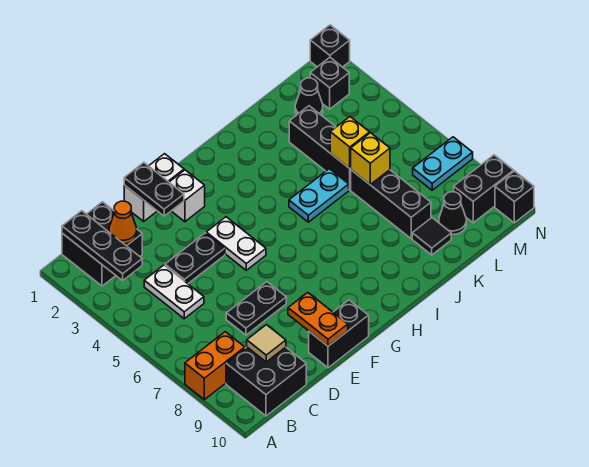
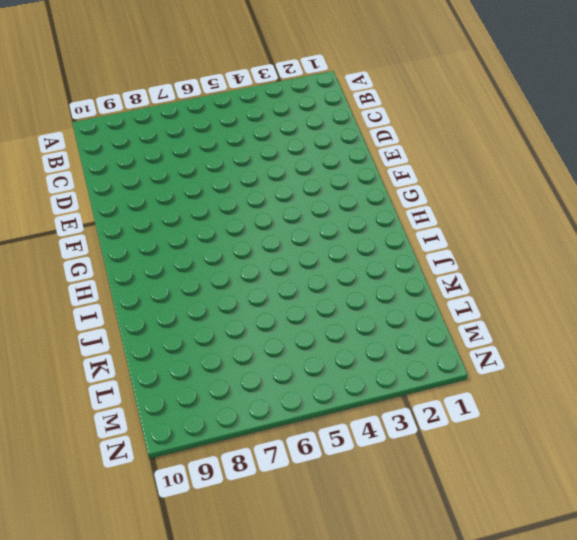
none -> orange 1x2 brick [185,332,245,399]
none -> black 2x2 brick [62,202,142,286]
none -> black 2x2 brick [226,347,306,416]

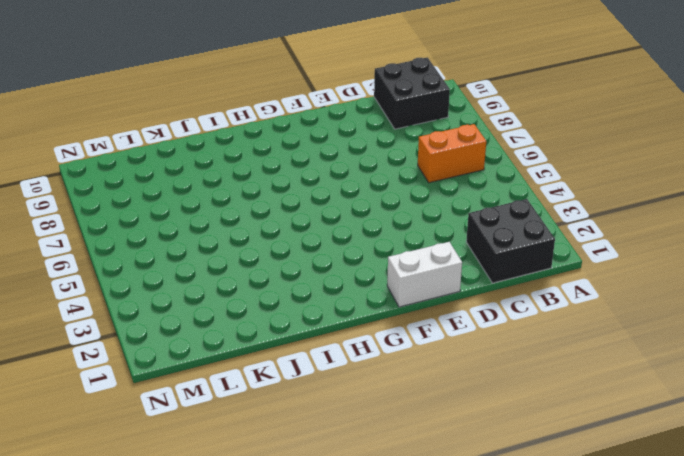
orange 1x2 brick [418,124,486,183] -> orange 1x2 brick moved to [185,332,245,399]
none -> white 1x2 plate [144,265,204,319]
none -> black 1x2 plate [165,233,225,284]
none -> black 1x2 plate [226,282,286,335]

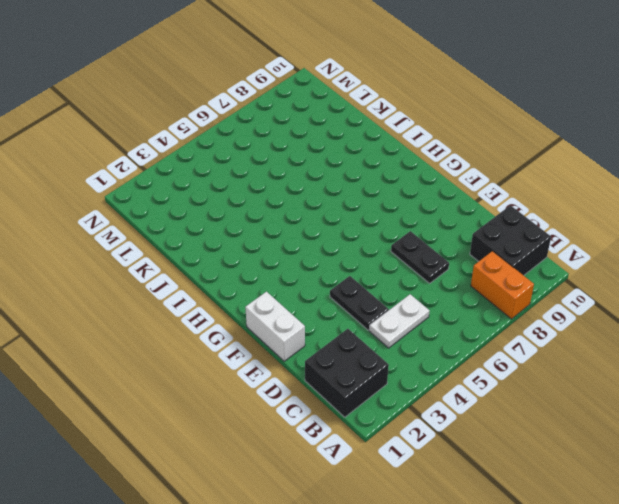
none -> black 1x2 brick [309,300,369,368]
none -> white 1x1 brick [169,170,205,222]
none -> white 1x2 plate [206,217,266,270]

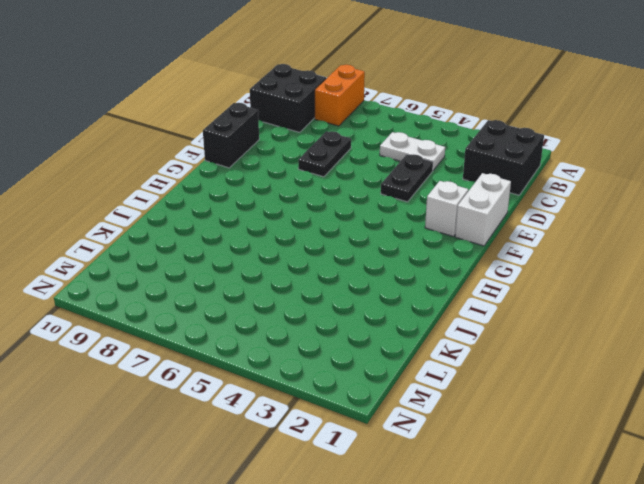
none -> white 1x2 plate [206,217,266,270]
none -> cyan 1x2 plate [289,169,349,222]
none -> black 1x3 brick [289,106,351,190]

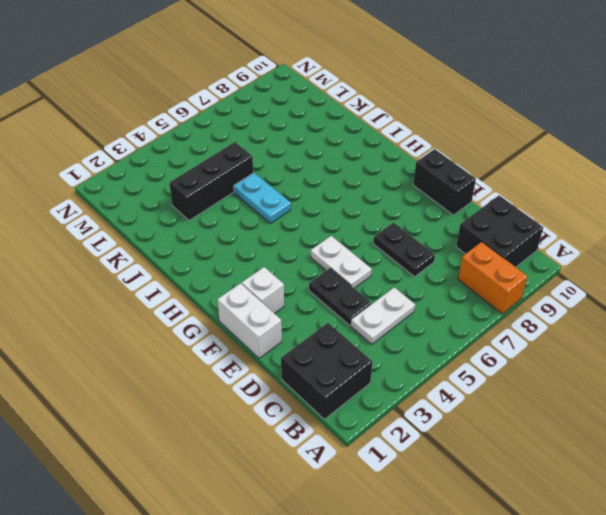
white 1x2 plate [311,236,372,288] -> white 1x2 plate turned to [206,217,266,270]
none -> black 1x3 brick [351,170,431,239]
none -> black 1x1 tile [412,218,451,255]
none -> black 1x1 cone [295,78,323,115]

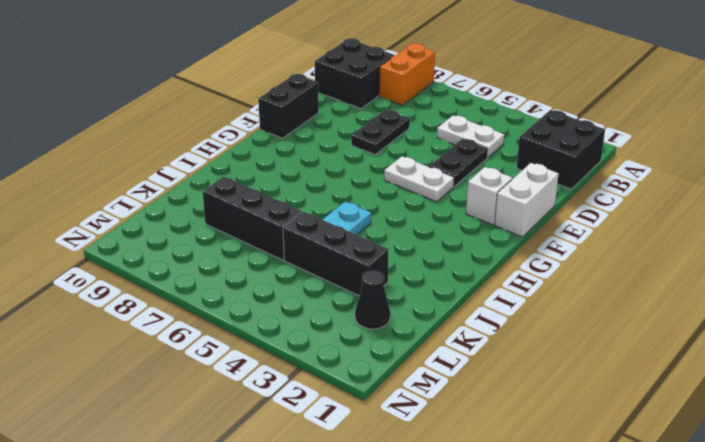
none -> black 1x1 tile [412,218,451,255]
none -> black 1x1 cone [439,192,466,234]
none -> black 1x1 brick [310,57,349,109]

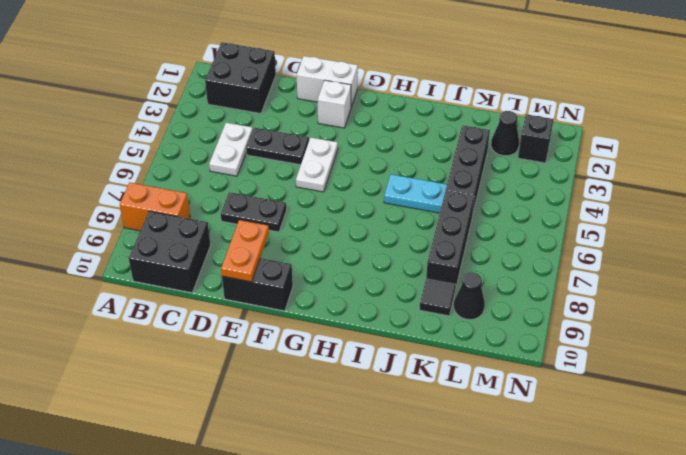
none -> cyan 1x2 plate [413,137,473,190]
none -> black 1x2 brick [454,155,514,223]
none -> black 1x1 brick [310,25,350,67]

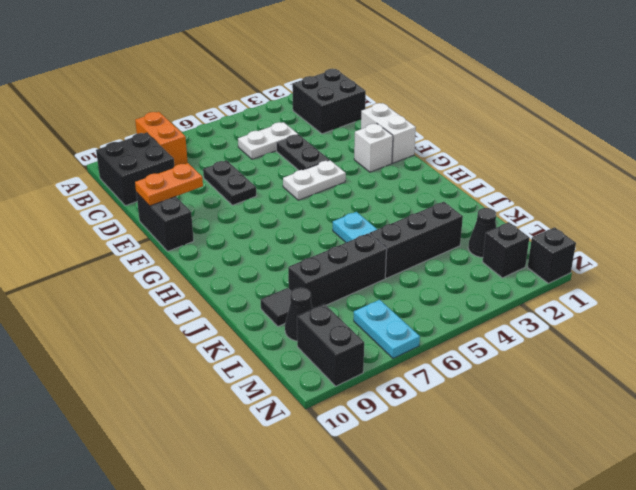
none -> black 1x1 brick [495,171,534,223]
none -> black 1x3 plate [62,211,142,281]
none -> orange 1x1 cone [109,201,137,244]

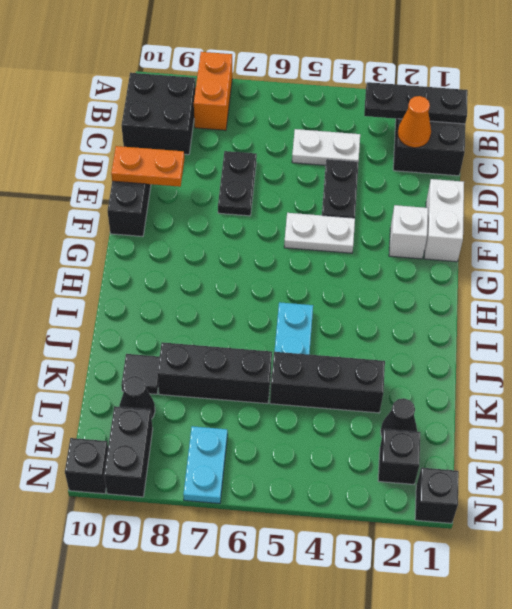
none -> tan 1x1 tile [247,325,286,362]
none -> black 1x2 plate [124,163,184,216]
none -> yellow 1x1 brick [330,117,370,168]

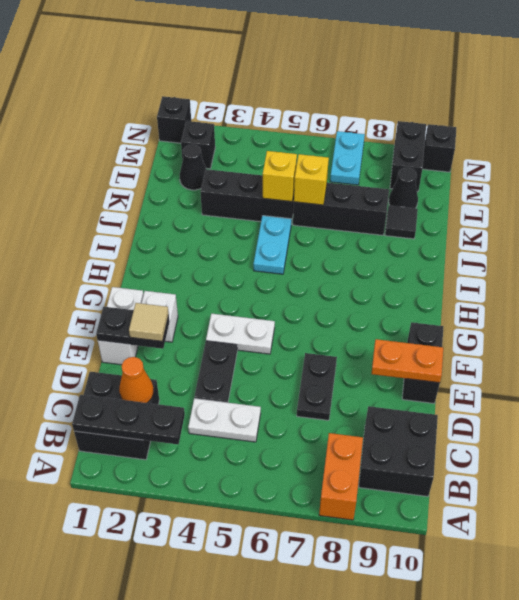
tan 1x1 tile [129,303,169,341] -> tan 1x1 tile moved to [247,325,286,362]

